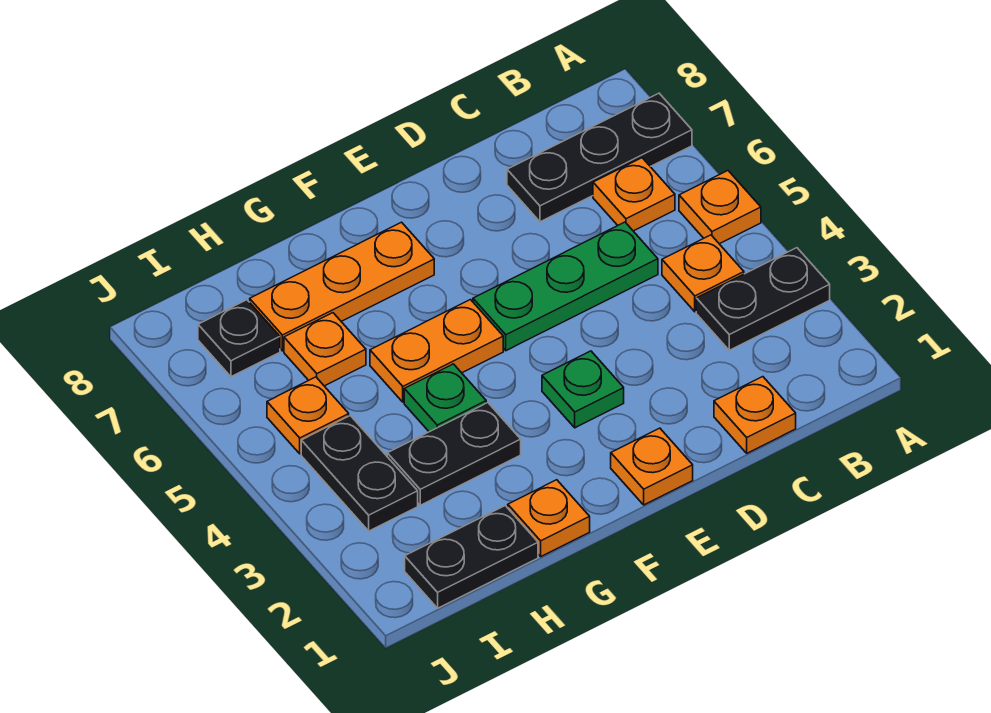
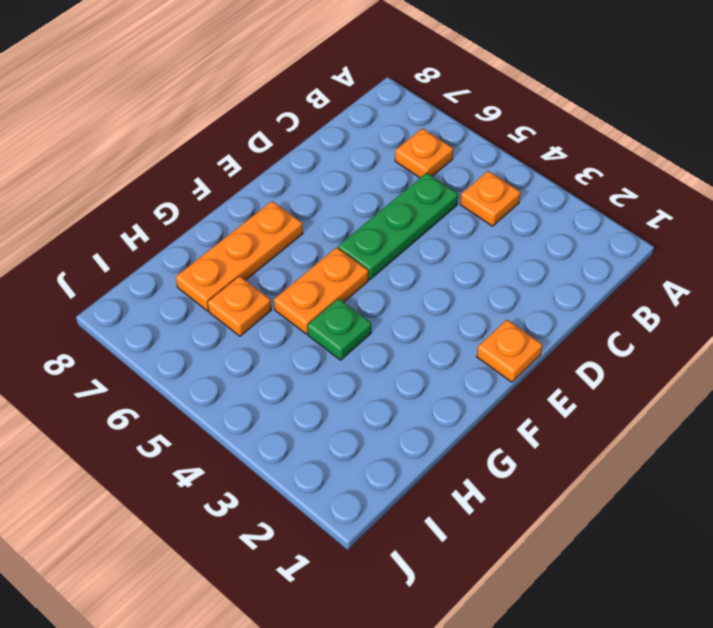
none -> black 1x2 plate [696,248,830,350]
none -> orange 1x1 plate [679,171,761,244]
none -> black 1x3 plate [507,93,692,222]

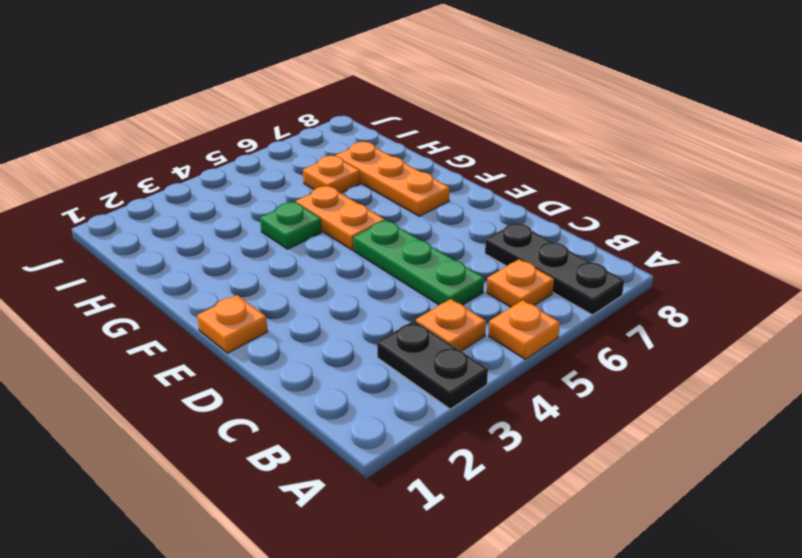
none -> orange 1x1 plate [714,377,796,453]
none -> green 1x1 plate [542,351,624,428]
none -> orange 1x1 plate [508,480,590,556]

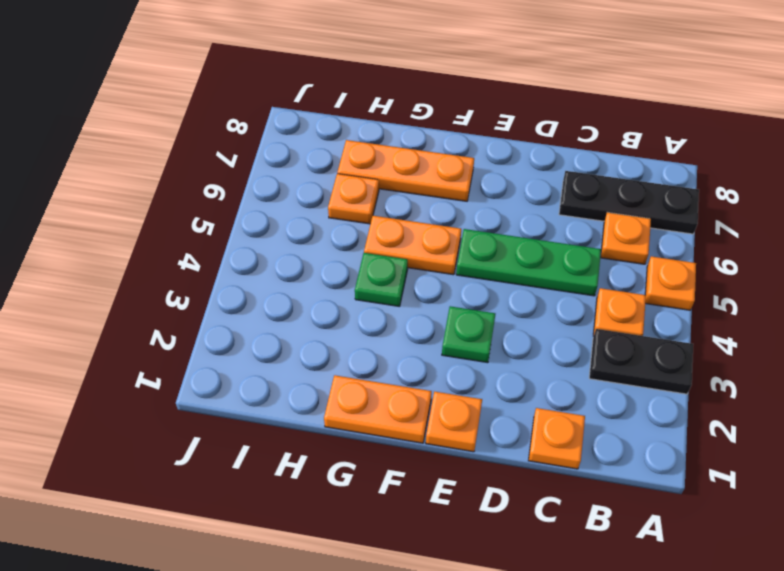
orange 1x2 plate [324,375,432,443] -> orange 1x1 plate [508,480,590,556]
none -> black 1x2 plate [387,403,521,505]
none -> black 1x2 plate [405,506,538,608]
none -> black 1x2 plate [301,416,418,531]

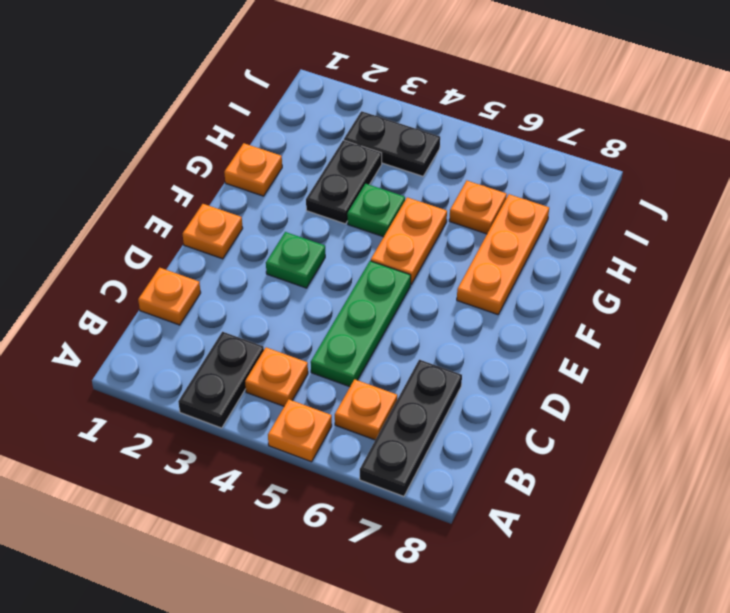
none -> black 1x2 plate [405,506,538,608]
none -> orange 1x1 plate [267,377,349,454]
none -> black 1x1 plate [198,300,280,377]

